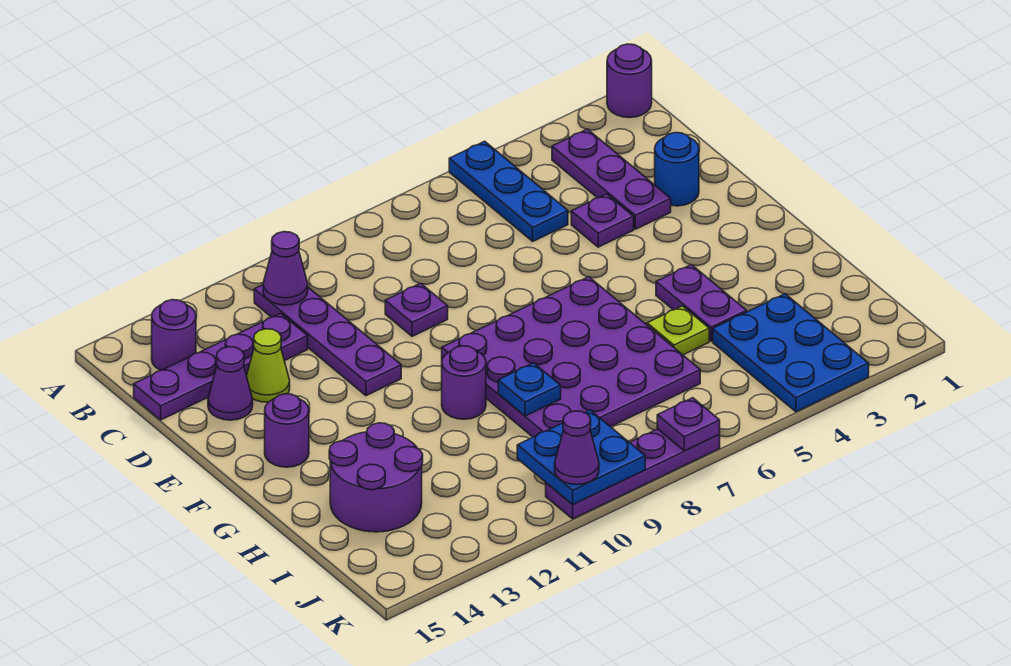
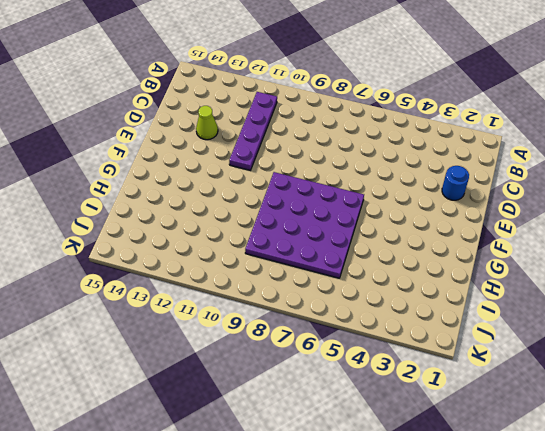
none -> purple 1x1 round brick [607,44,652,118]
none -> blue 1x3 plate [449,141,568,241]
none -> purple 1x3 plate [552,129,671,229]

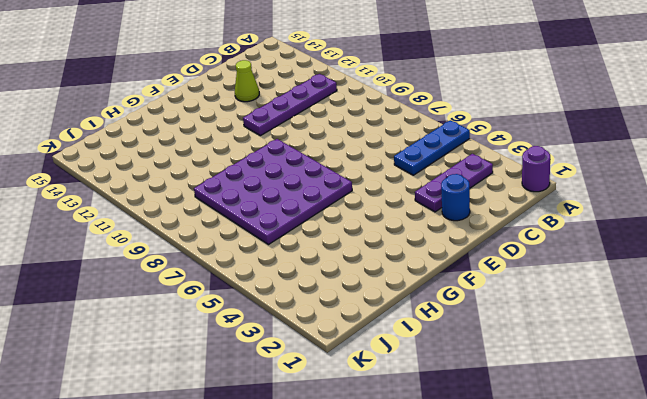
none -> purple 1x1 round brick [152,300,196,370]
none -> purple 1x4 plate [134,313,308,420]
none -> purple 1x1 plate [571,194,634,247]

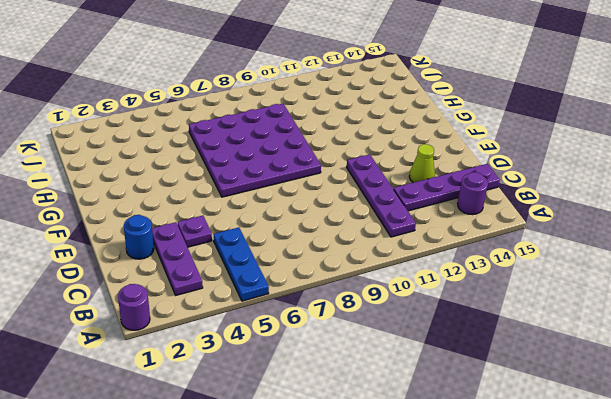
none -> purple 1x1 plate [385,283,448,336]
none -> purple 1x1 cone [208,347,253,420]
none -> purple 1x1 round brick [265,394,309,467]

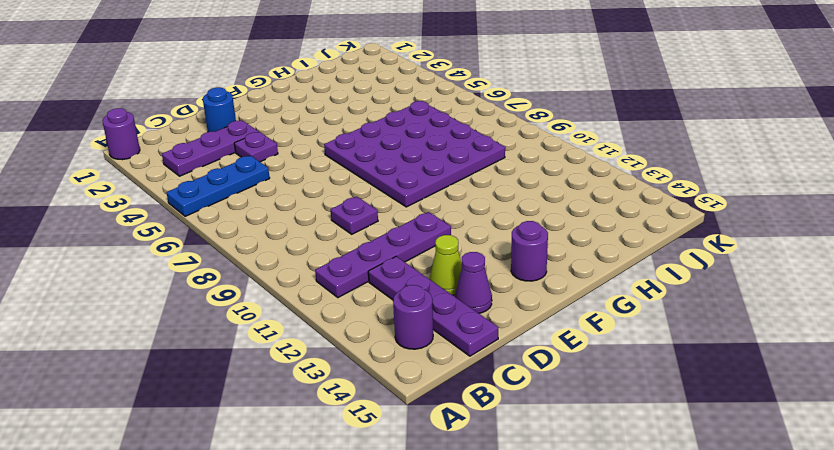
none -> purple 1x2 plate [656,265,747,341]
none -> purple 1x1 round brick [442,346,486,419]
none -> lime 1x1 plate [647,306,709,355]

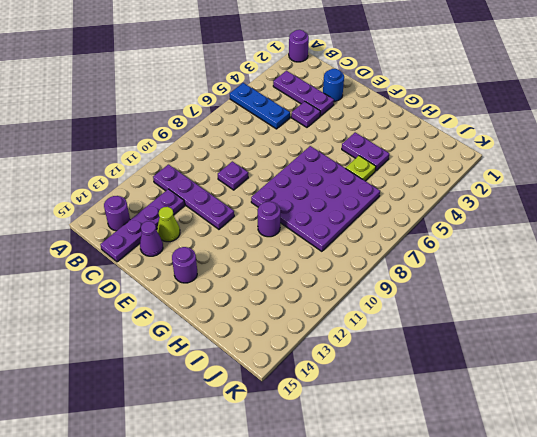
none -> purple 2x2 round brick [329,423,423,532]
none -> blue 2x3 plate [713,294,869,412]
none -> purple 1x4 plate [546,429,720,519]

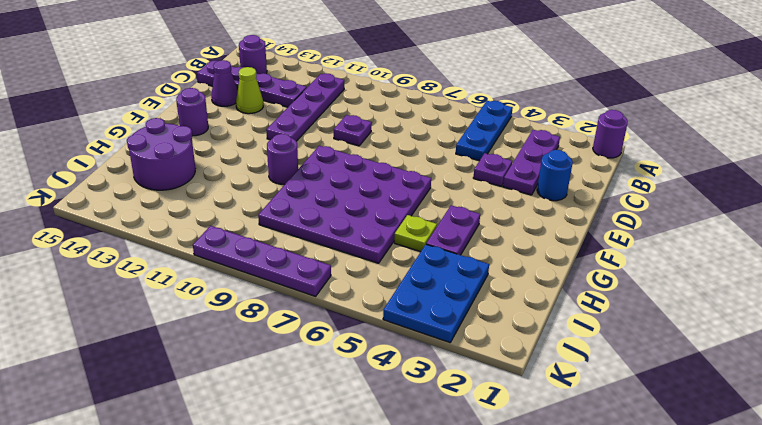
none -> purple 1x1 cone [263,232,308,305]
none -> blue 1x1 plate [498,363,561,416]
none -> blue 2x2 plate [517,410,645,505]

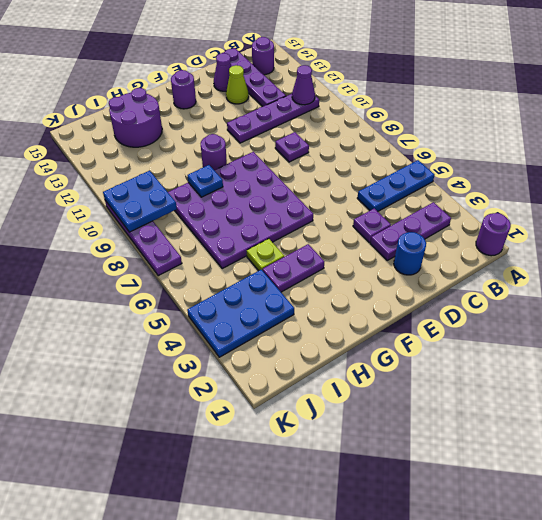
none -> purple 1x1 plate [657,398,720,451]
none -> purple 1x1 cone [555,411,599,485]

